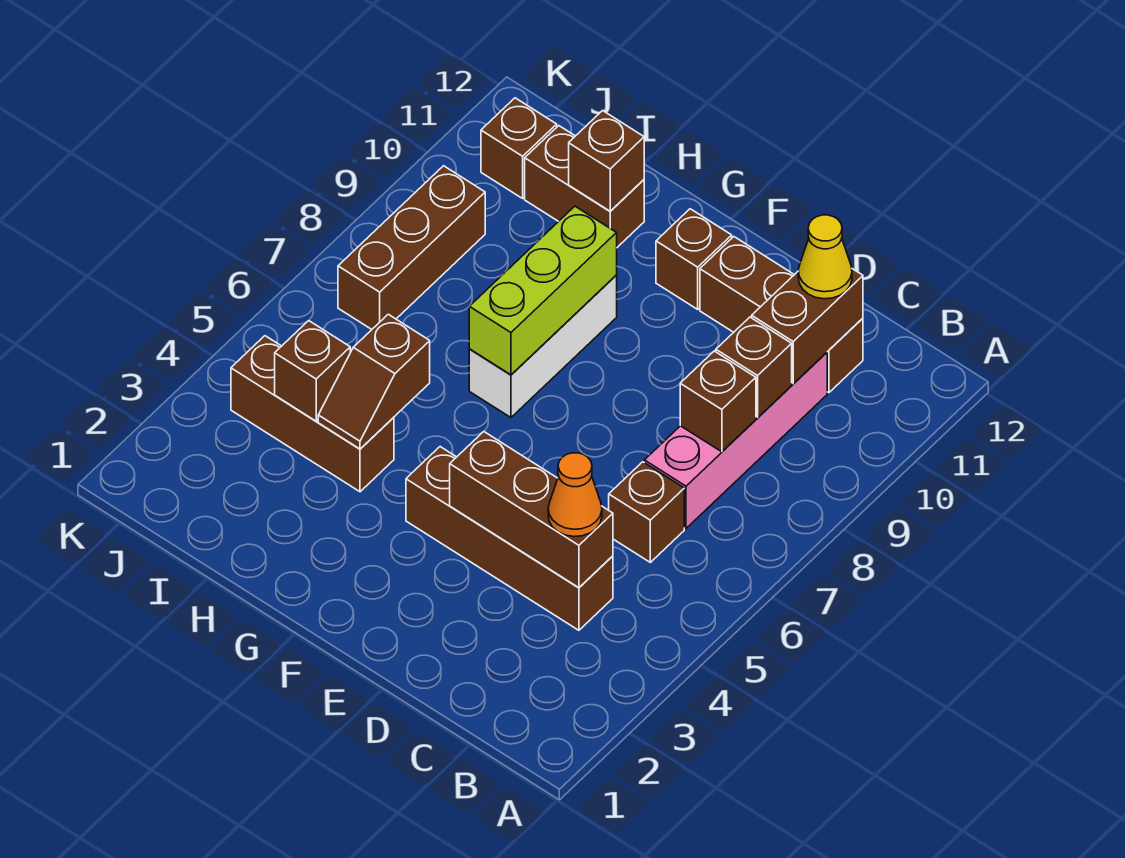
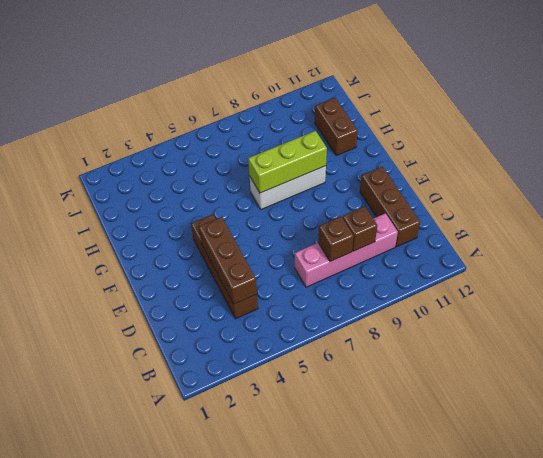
none -> brown 1x1 brick [609,462,684,562]
none -> brown 1x1 brick [656,209,732,309]
none -> brown 1x3 brick [231,336,394,492]

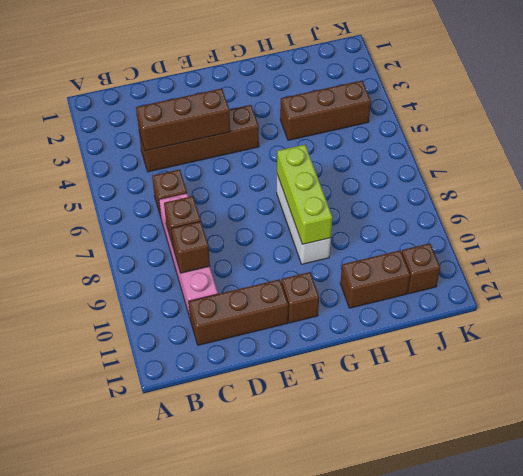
none -> brown 1x3 brick [338,166,485,329]
none -> brown 1x2 brick [752,269,863,384]
none -> brown 1x2 slope [318,314,430,449]

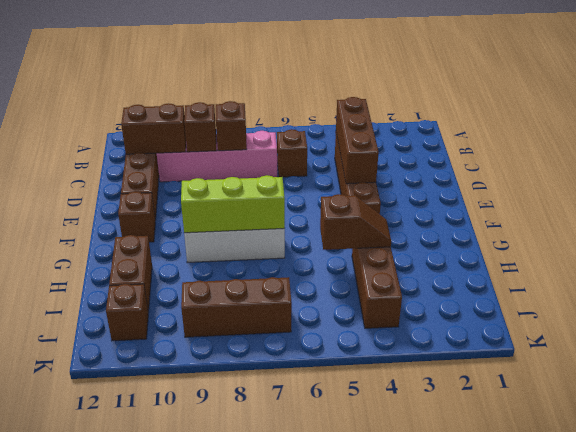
none -> brown 1x1 brick [569,111,644,211]
none -> brown 1x1 brick [275,321,350,421]
none -> orange 1x1 cone [548,453,602,537]

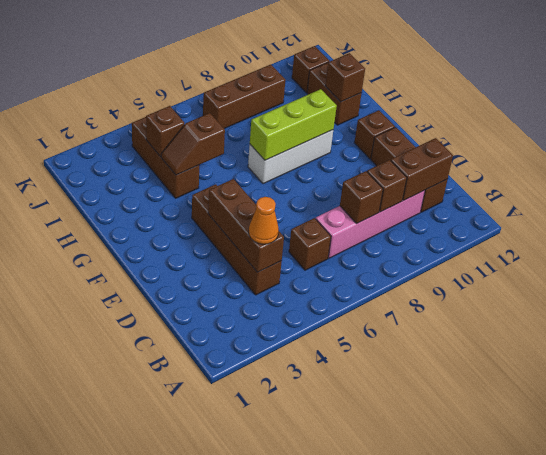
none -> yellow 1x1 cone [798,215,852,299]

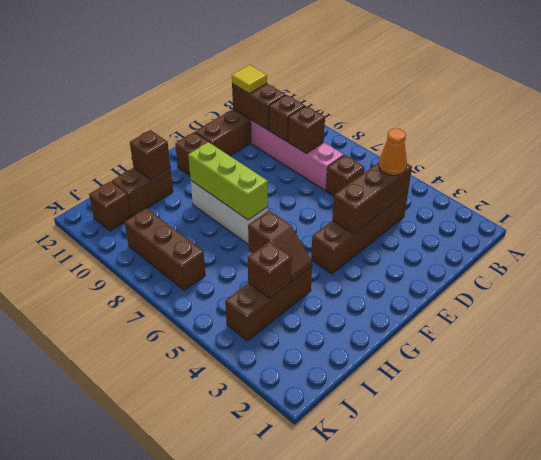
yellow 1x1 tile [232,65,267,94] -> yellow 1x1 cone [798,215,852,299]

